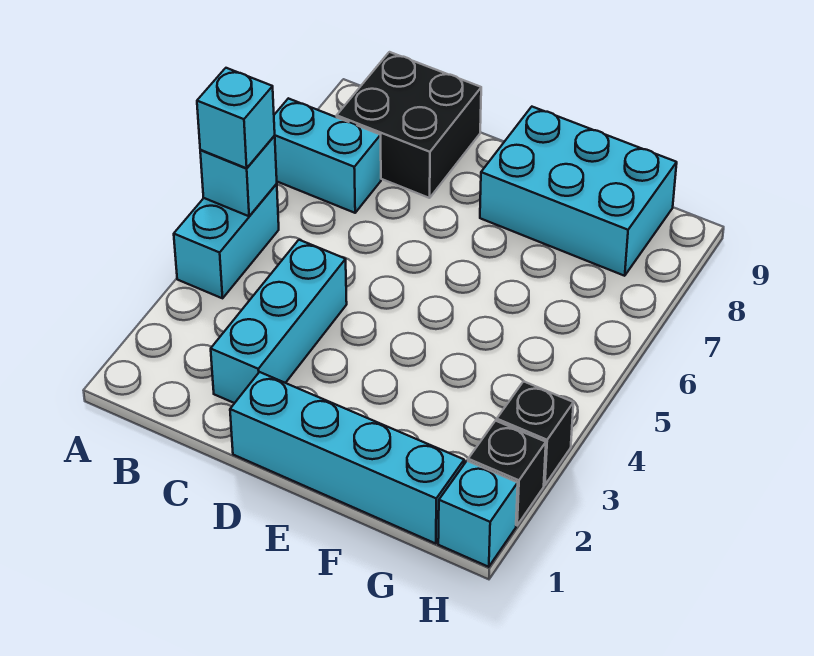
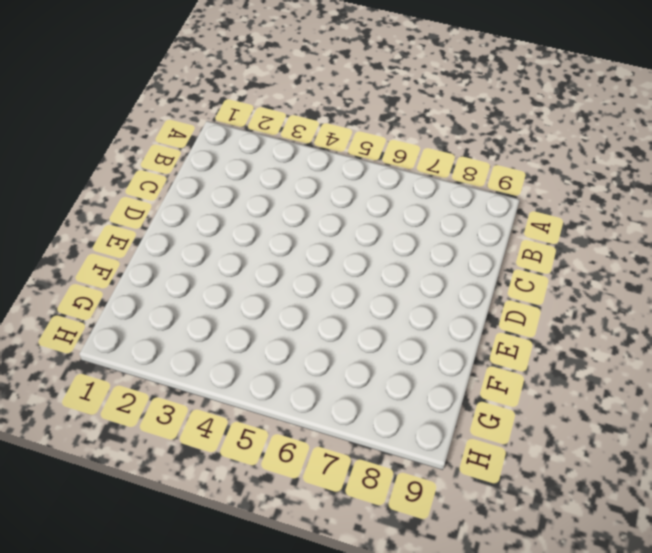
none -> cyan 1x2 brick [174,184,279,298]
none -> cyan 1x2 brick [274,98,381,213]

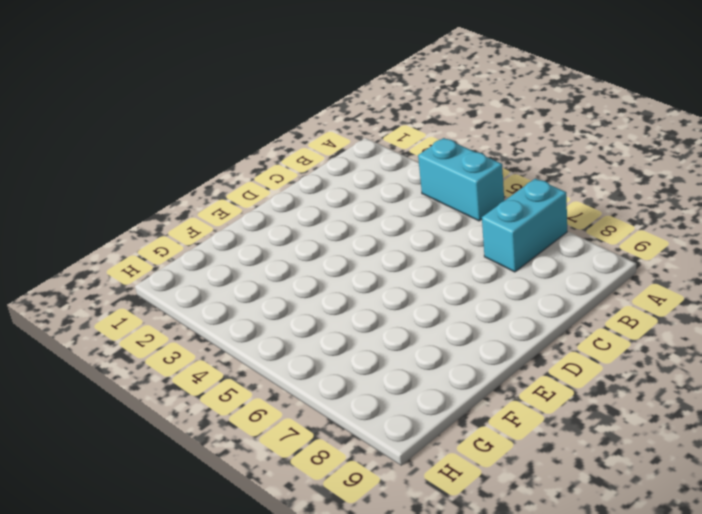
none -> black 2x2 brick [337,52,481,198]
none -> cyan 1x3 brick [211,240,347,403]

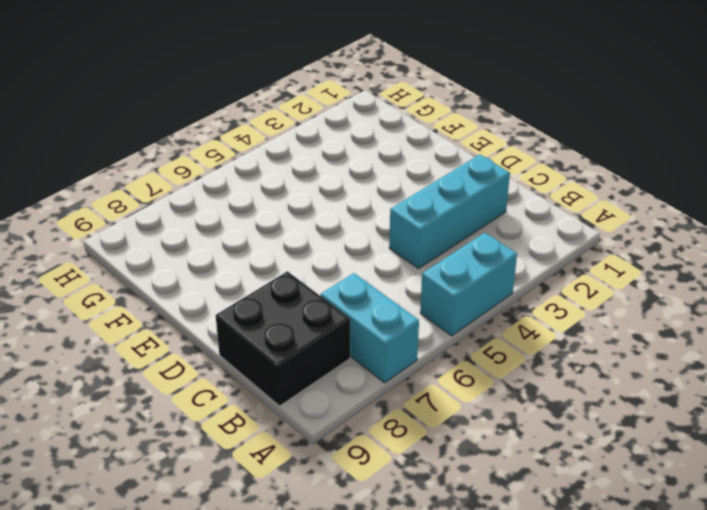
none -> cyan 1x4 brick [230,372,464,544]
none -> cyan 2x3 brick [480,107,677,276]

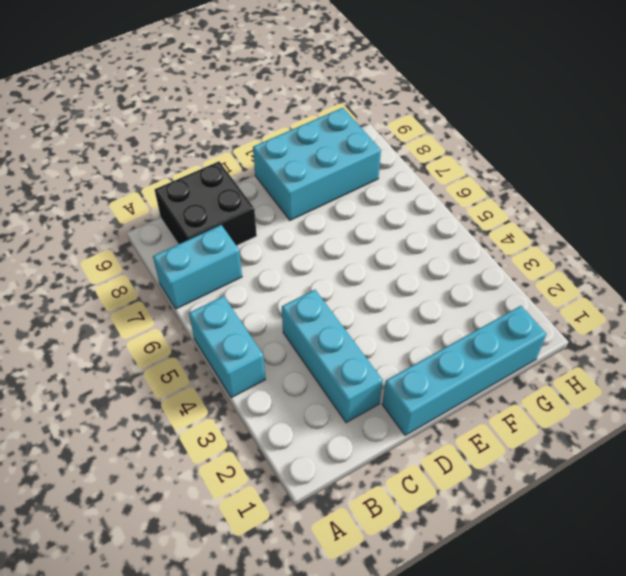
none -> cyan 1x1 brick [438,461,518,567]
none -> black 1x1 brick [468,421,546,525]

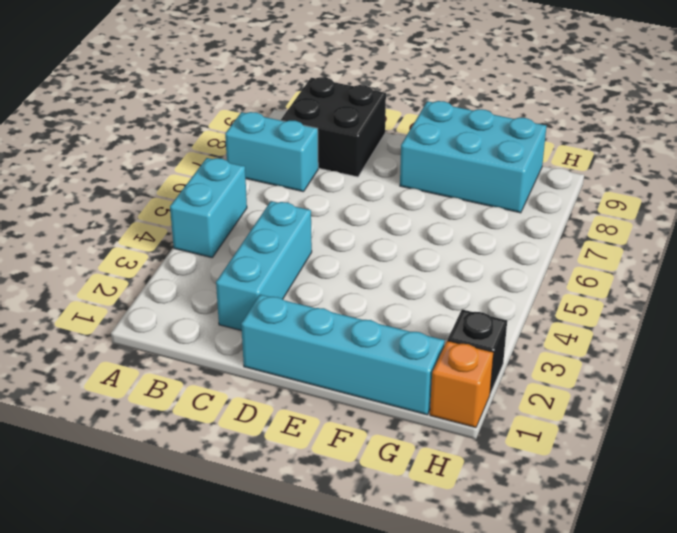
orange 1x1 brick [430,341,493,428] -> cyan 1x1 brick [438,461,518,567]
none -> black 1x1 brick [497,381,573,485]
none -> cyan 1x1 brick [200,136,277,216]

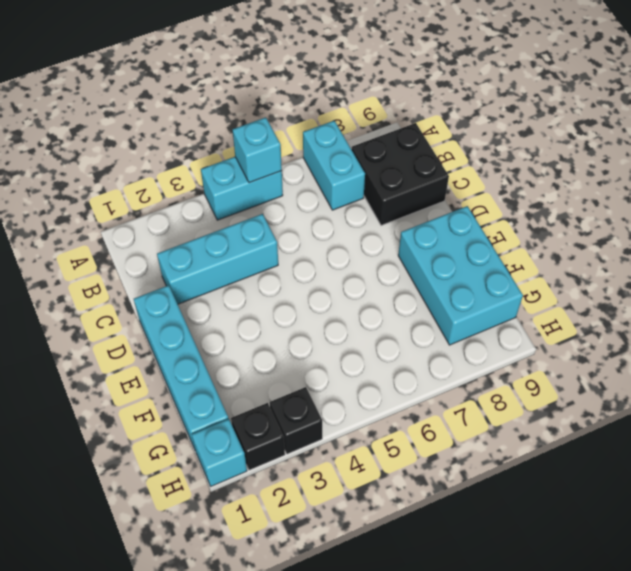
none -> cyan 1x1 brick [197,68,275,168]

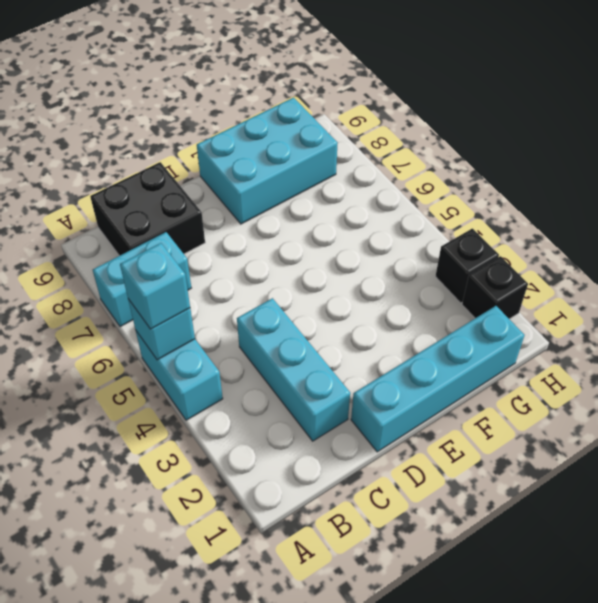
none -> cyan 1x1 brick [438,461,518,567]

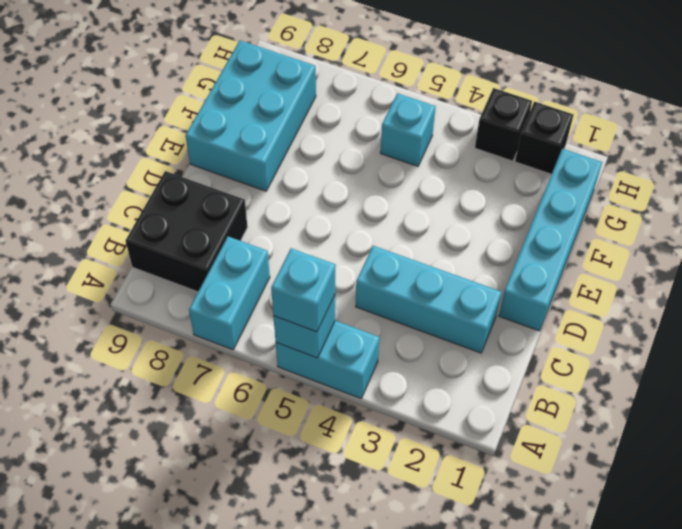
cyan 1x1 brick [380,93,436,166] -> cyan 1x1 brick moved to [438,461,518,567]

